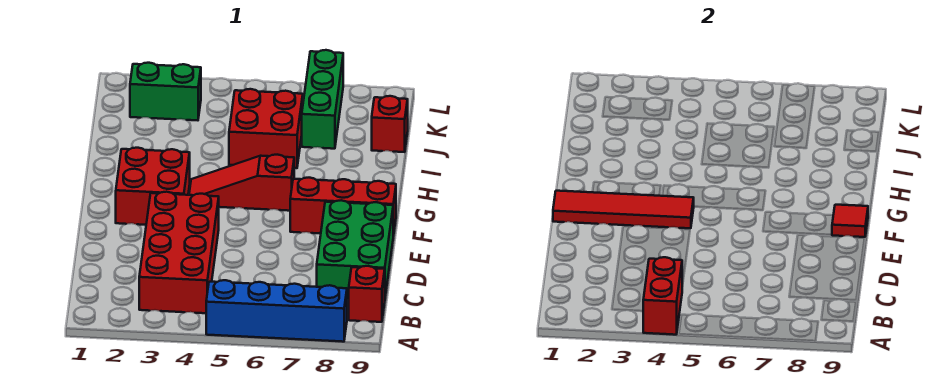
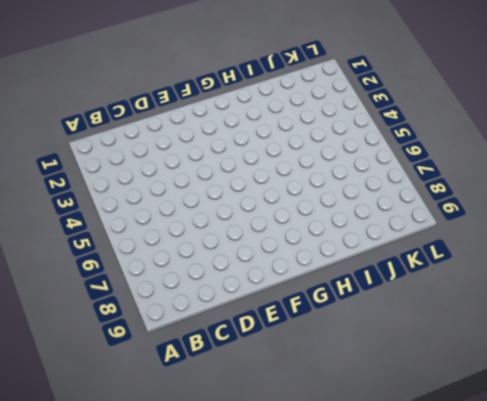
none -> blue 1x4 brick [206,280,347,342]
none -> red 2x4 brick [139,192,219,313]
none -> red 1x1 brick [349,266,385,322]

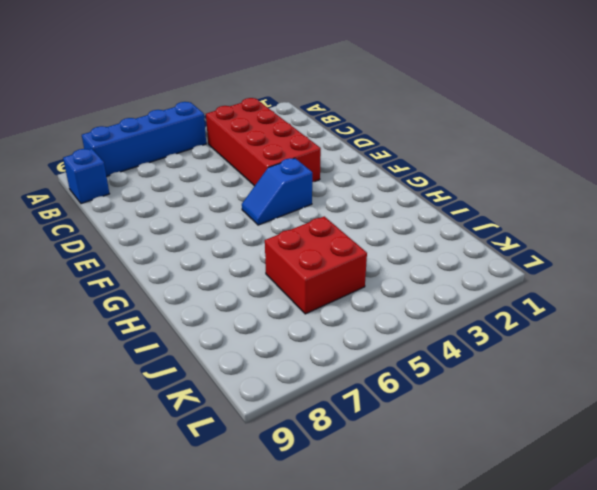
blue 1x1 brick [63,149,109,204] -> red 1x1 brick [349,266,385,322]
blue 1x2 slope [242,158,312,225] -> none
none -> green 2x3 brick [317,200,393,299]
none -> red 2x2 brick [116,148,190,225]
none -> red 1x3 brick [290,178,396,236]

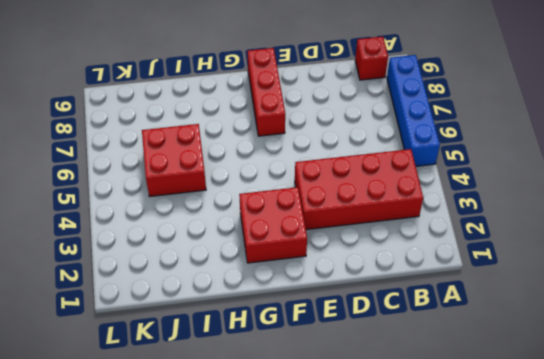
none -> green 2x3 brick [317,200,393,299]
none -> red 1x3 slope [189,155,294,211]
none -> green 1x3 brick [302,50,343,149]

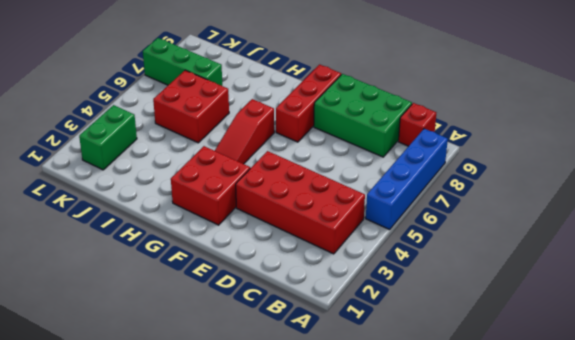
none -> red 1x1 brick [372,96,408,152]
none -> red 1x2 brick [643,257,682,335]
none -> red 1x4 tile [553,191,694,228]

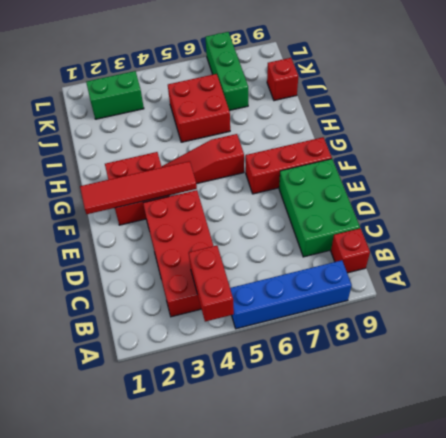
none -> red 1x1 tile [832,205,868,237]

